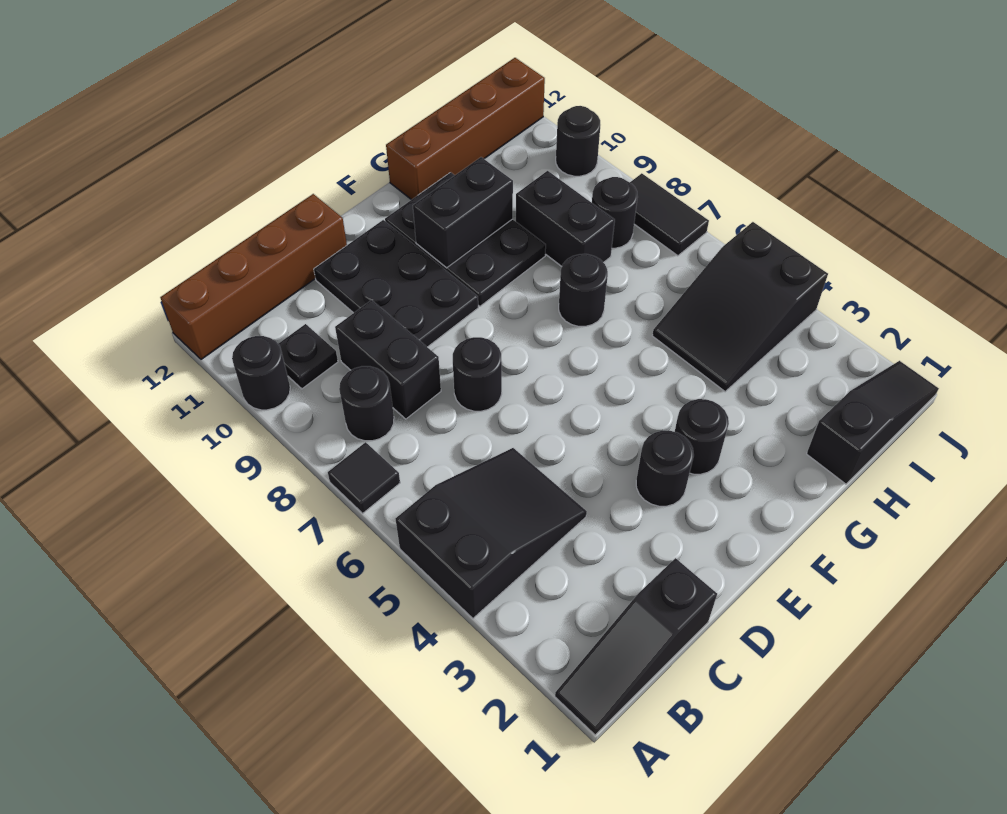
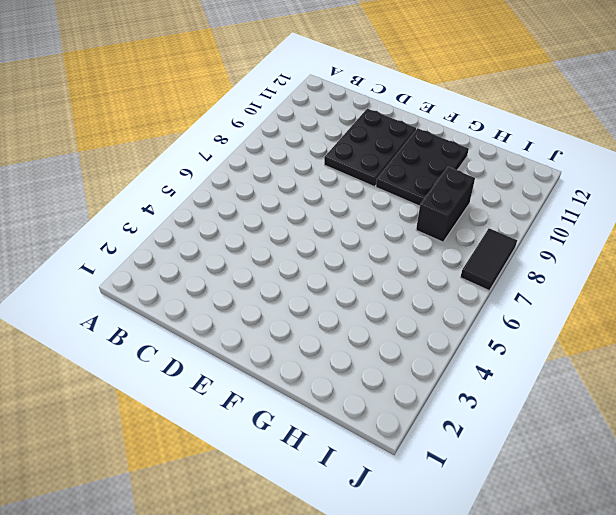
none -> black 1x3 slope [555,558,717,735]
none -> black 2x3 slope [395,448,587,618]
none -> black 1x1 tile [328,442,400,513]

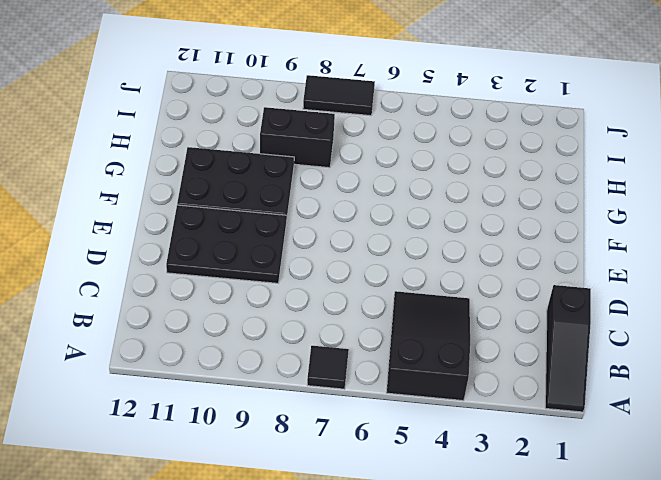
none -> black 1x1 round brick [232,336,290,410]
none -> brown 1x4 brick [160,194,347,359]
none -> black 1x1 round brick [339,366,394,441]

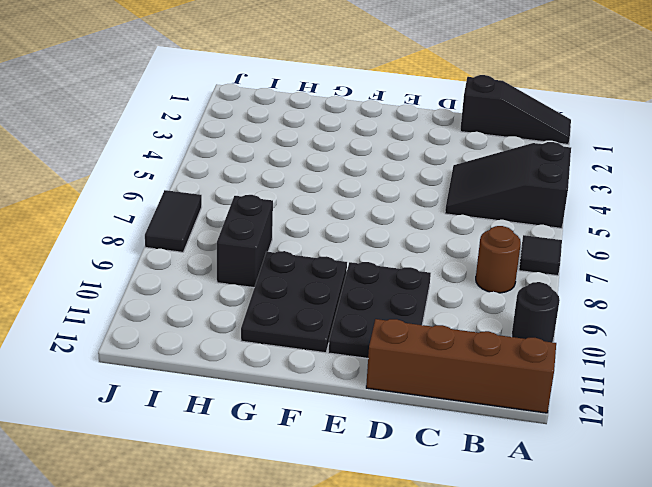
brown 1x1 round brick [476,226,521,293] -> black 1x1 round brick [339,366,394,441]
none -> black 1x1 plate [278,324,338,389]
none -> black 1x2 brick [335,300,441,419]
none -> black 1x1 round brick [453,337,502,411]

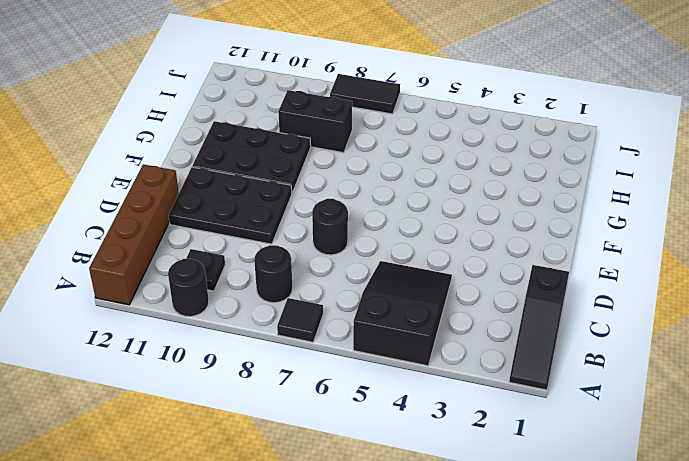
none -> black 1x2 brick [335,300,441,419]
none -> black 1x1 round brick [636,431,694,506]
none -> black 1x1 round brick [675,399,729,474]

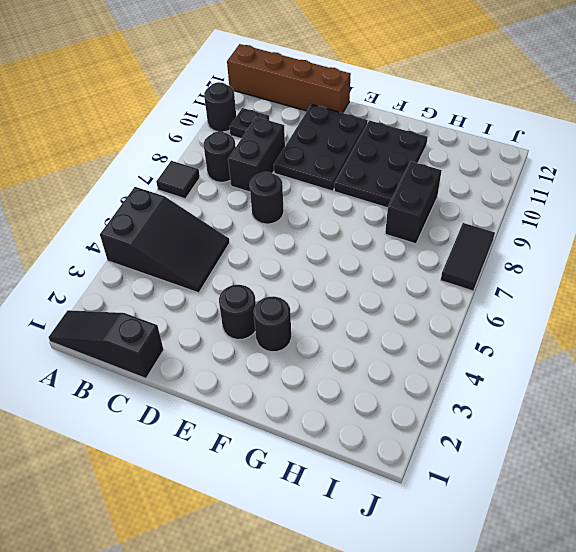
none -> black 1x1 round brick [559,254,608,326]
none -> brown 1x4 brick [386,58,545,200]
none -> black 1x3 slope [807,361,939,484]

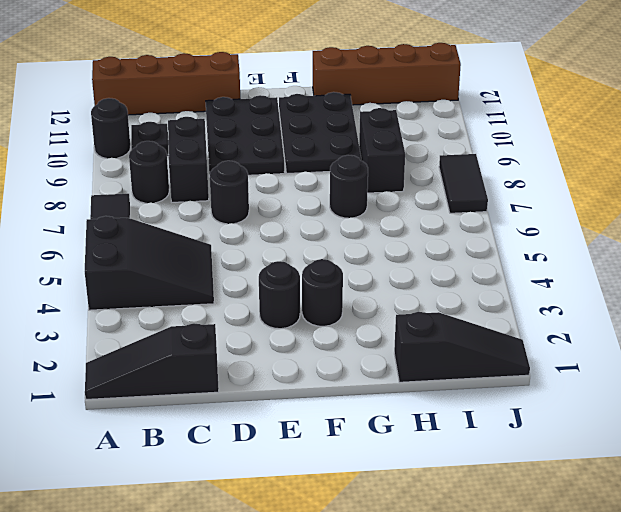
none -> black 2x3 slope [652,222,828,392]
none -> black 1x1 round brick [592,177,638,248]
none -> black 1x1 round brick [556,106,600,176]

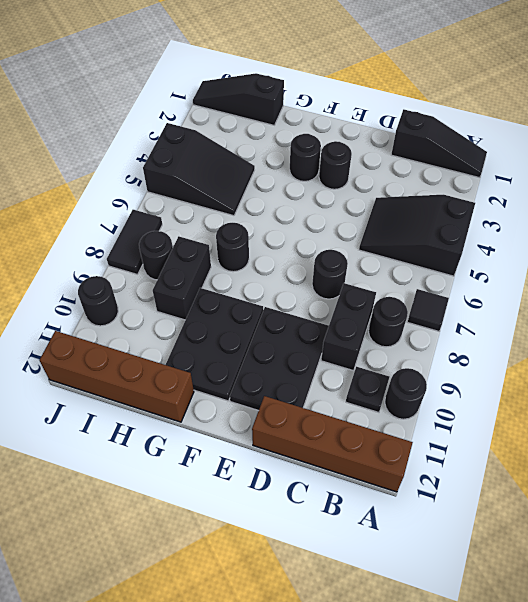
none -> black 1x2 brick [413,157,513,268]

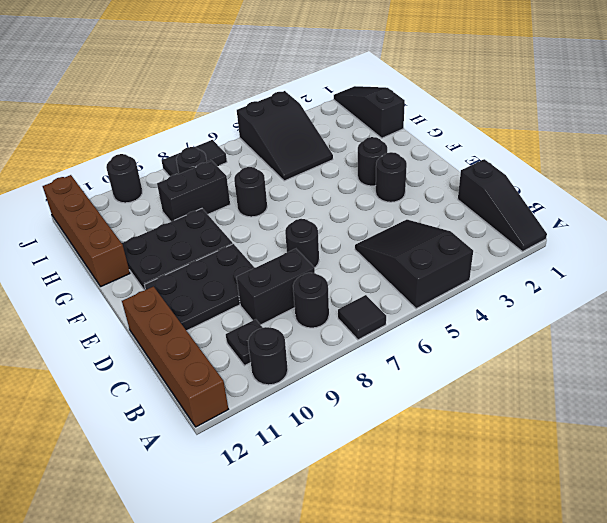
none -> black 1x2 brick [413,157,513,268]

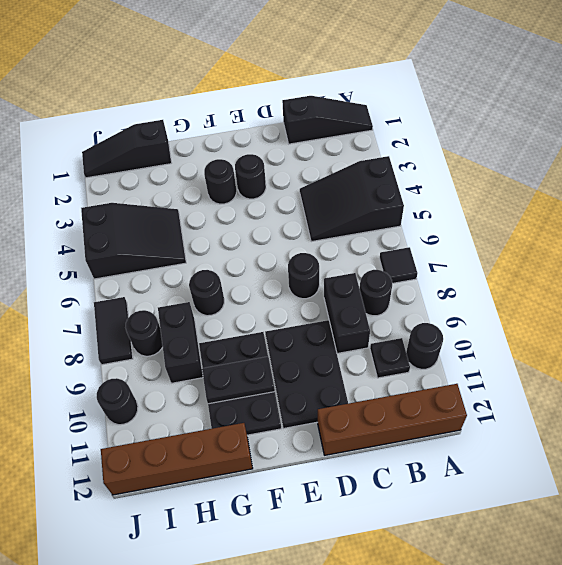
black 1x2 plate [202,357,275,404] -> black 1x2 brick [413,157,513,268]

